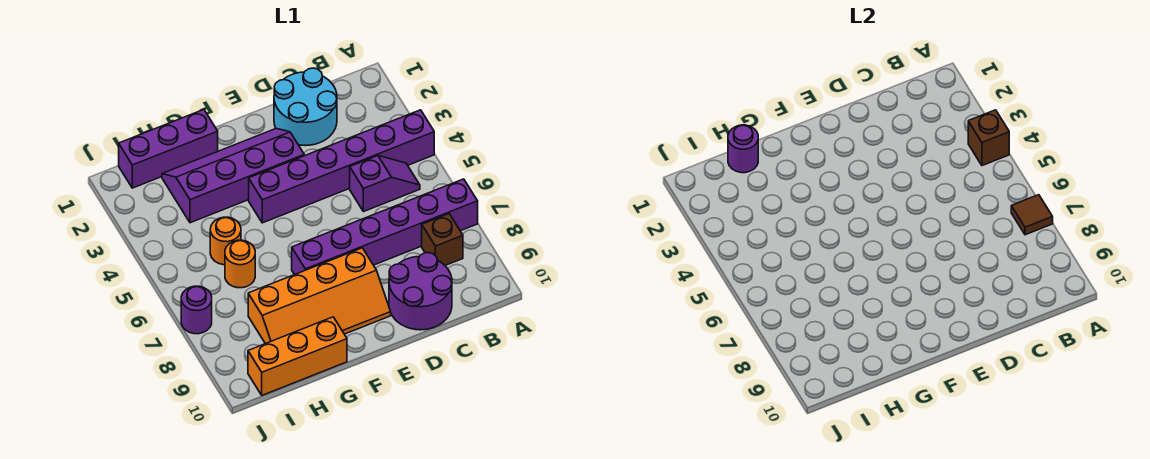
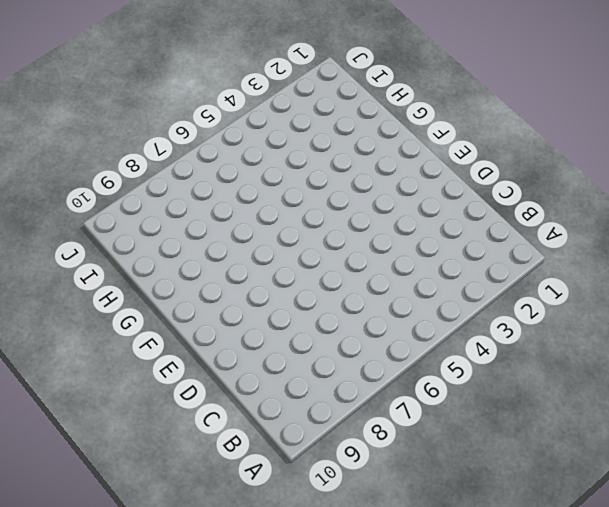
none -> purple 1x6 brick [249,110,434,223]
none -> purple 1x6 brick [292,179,478,275]
none -> purple 1x2 slope [350,156,420,212]

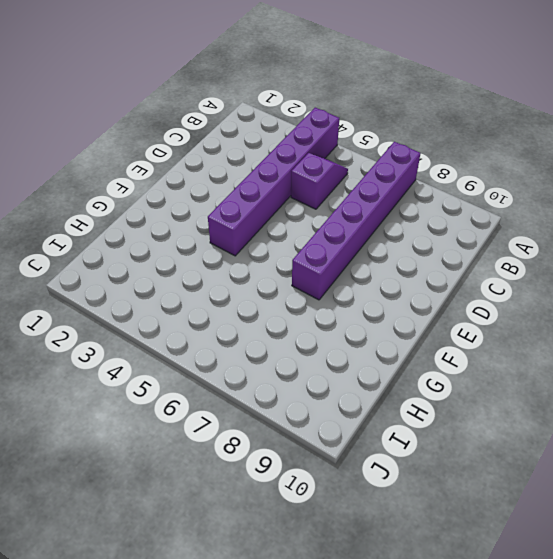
none -> brown 1x1 brick [422,214,463,265]
none -> cyan 2x2 round brick [274,68,337,146]
none -> purple 2x2 round brick [389,253,452,330]

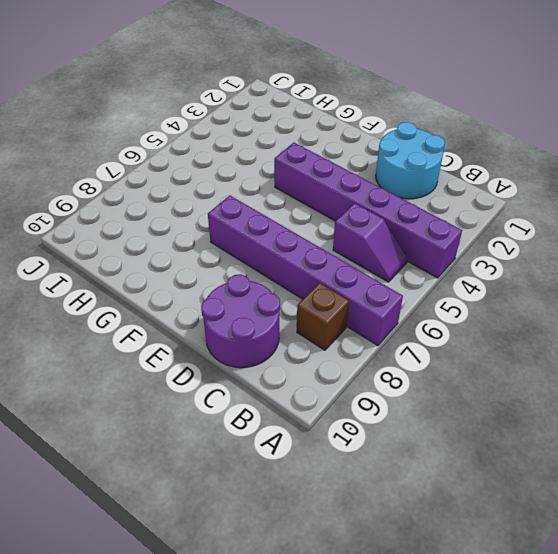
none -> purple 2x4 slope [162,128,304,223]
none -> orange 2x4 slope [248,248,391,344]
none -> purple 1x3 brick [119,110,218,188]

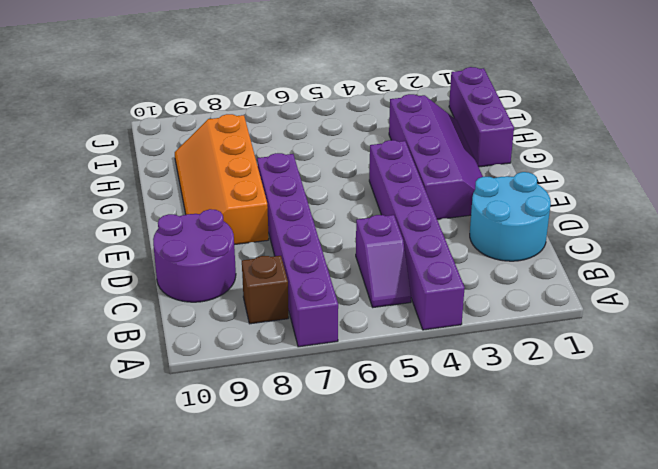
none -> orange 1x3 brick [248,317,347,395]
none -> orange 1x1 round brick [210,217,241,265]
none -> orange 1x1 round brick [225,240,255,288]

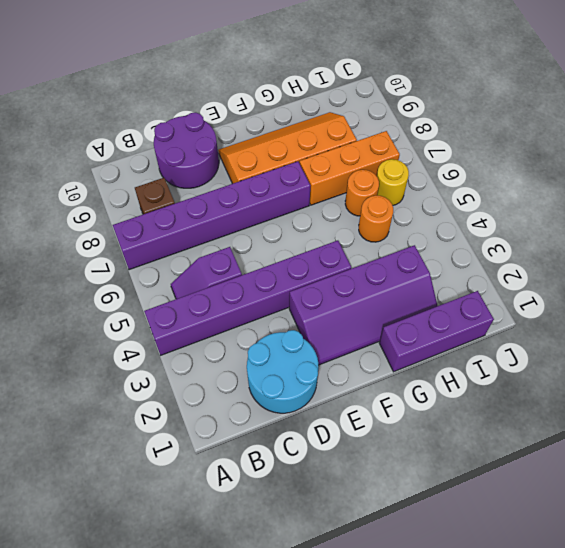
orange 1x3 brick [300,131,400,205] -> orange 1x3 brick moved to [248,317,347,395]
yellow 1x1 round brick [377,159,409,205] -> none
none -> purple 1x1 round brick [181,286,212,334]
none -> brown 1x1 brick [968,110,1009,166]
none -> brown 1x1 tile [1011,195,1053,235]

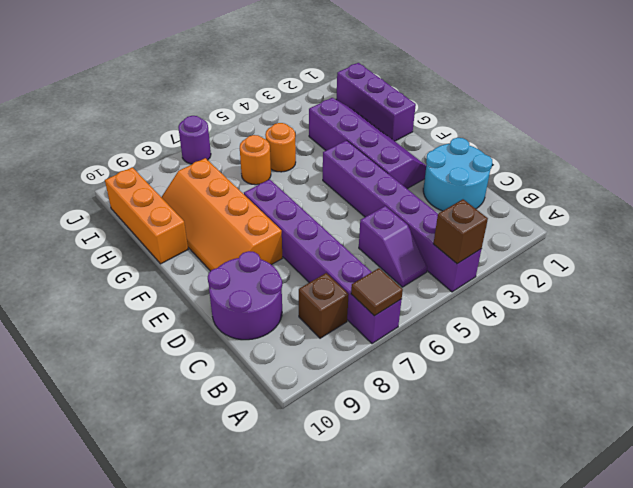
none -> purple 1x1 round brick [728,125,758,173]

